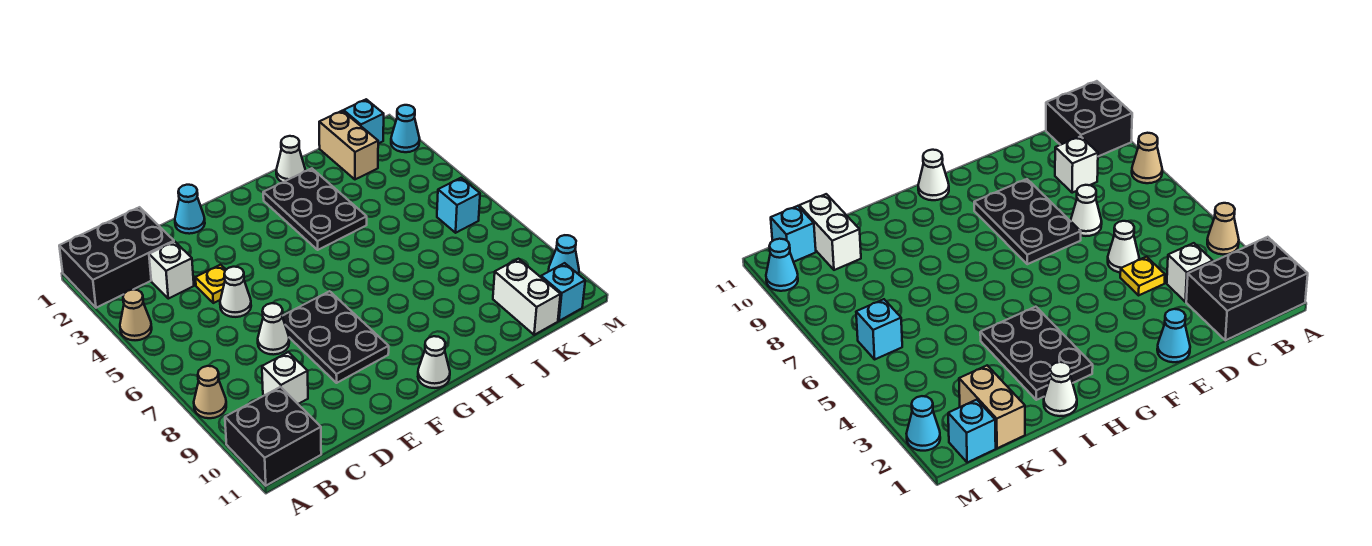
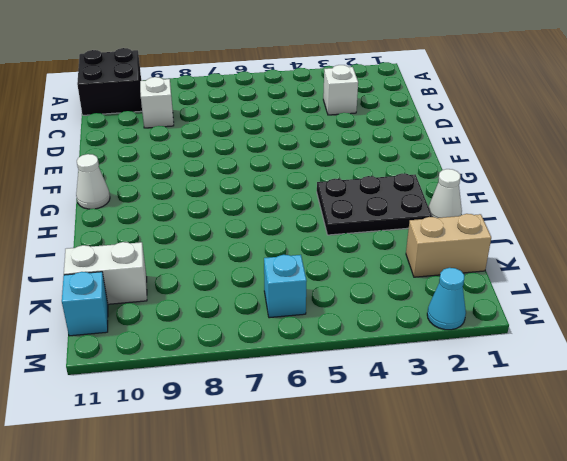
none -> black 2x3 brick [59,207,174,308]
none -> tan 1x1 cone [120,290,152,340]
none -> tan 1x1 cone [194,366,226,418]

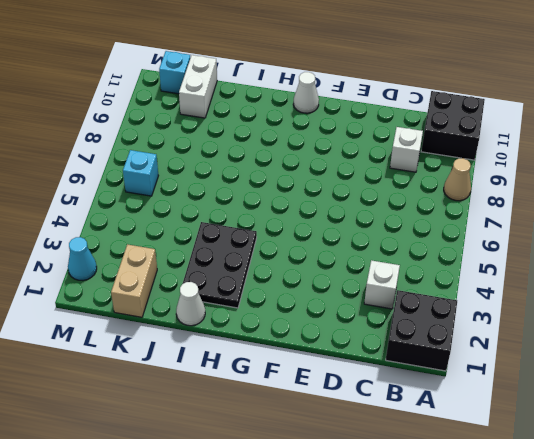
black 2x2 brick [386,290,457,371] -> black 2x3 brick [59,207,174,308]
none -> tan 1x1 cone [120,290,152,340]
none -> yellow 1x1 plate [195,265,226,303]
none -> white 1x1 cone [220,267,251,317]

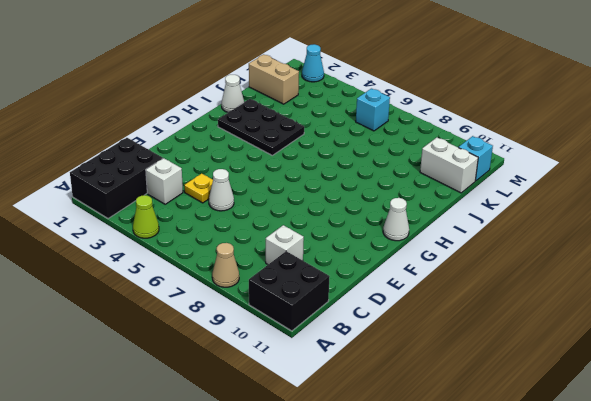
lime 1x1 cone [133,195,159,238] -> tan 1x1 cone [120,290,152,340]
none -> white 1x1 cone [258,303,289,355]
none -> cyan 1x1 cone [175,185,205,234]
none -> black 2x3 plate [282,291,389,383]

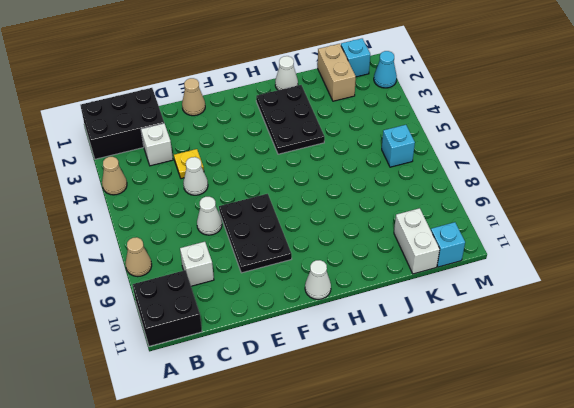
tan 1x1 cone [182,78,205,116] -> cyan 1x1 cone [175,185,205,234]
none -> cyan 1x1 cone [549,235,579,274]

